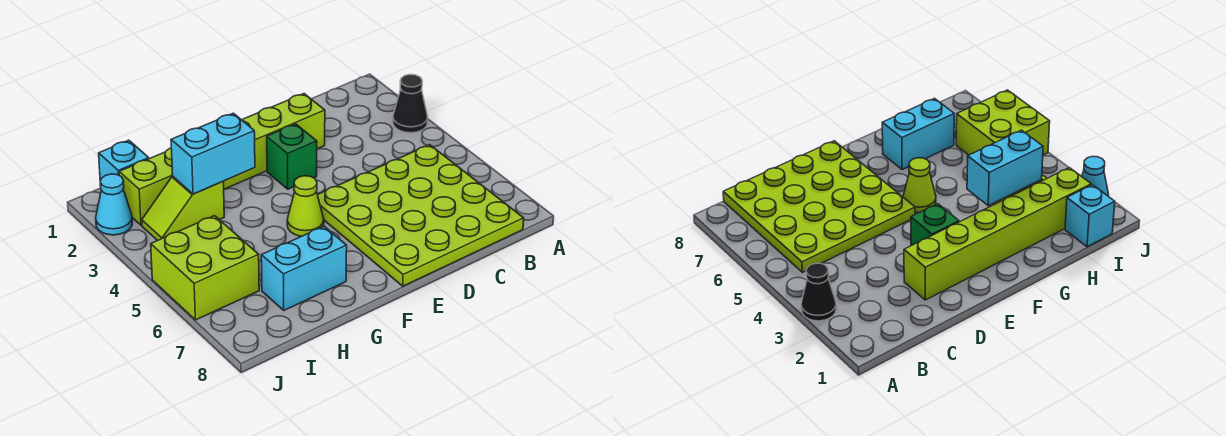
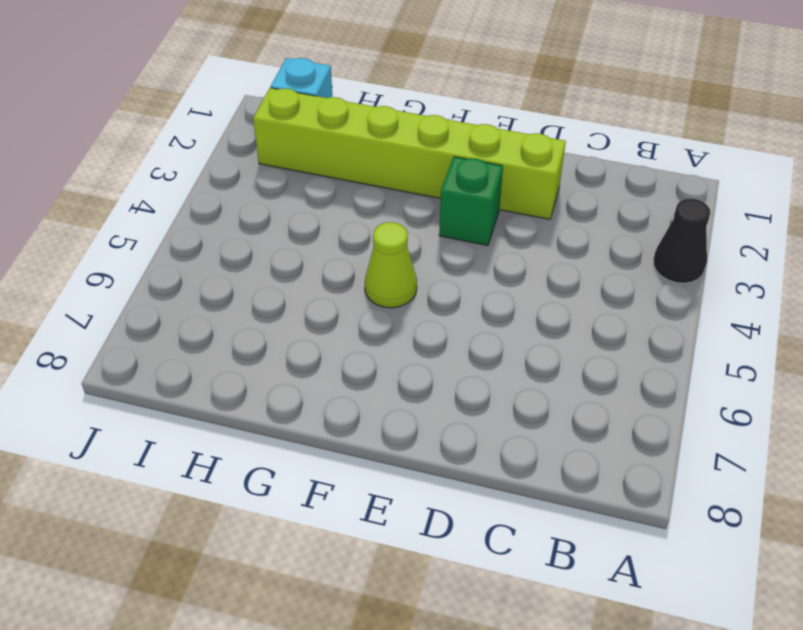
none -> lime 4x4 plate [318,145,524,286]
none -> cyan 1x2 brick [261,226,347,310]

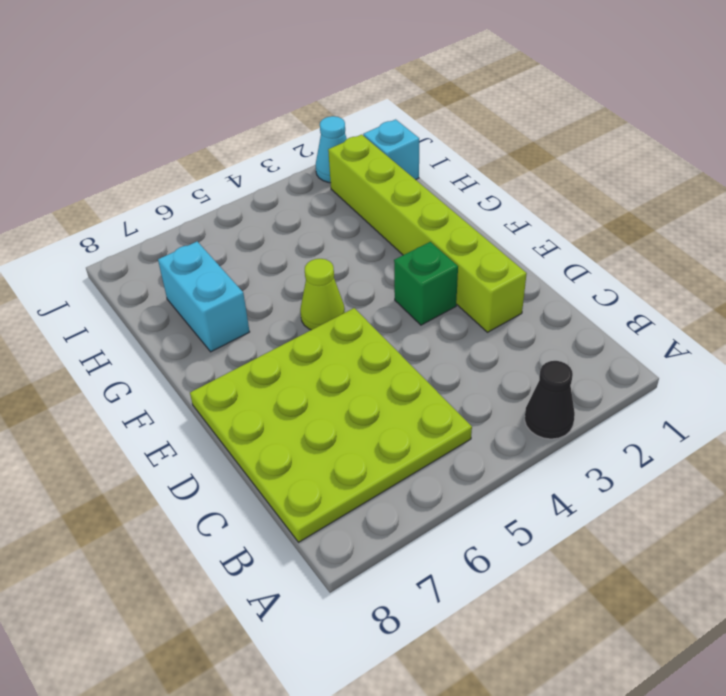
none -> lime 1x2 slope [142,177,224,240]
none -> lime 2x2 brick [151,216,259,320]

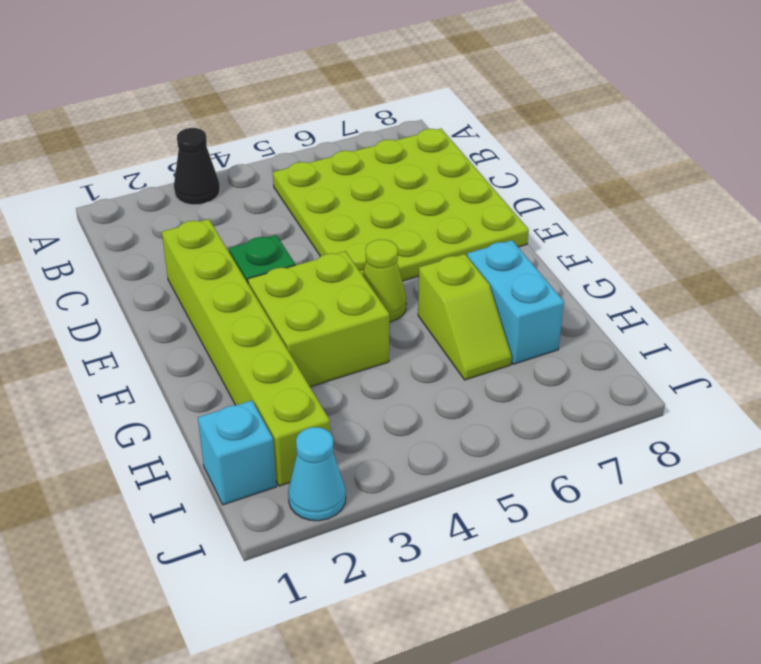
lime 2x2 brick [248,251,389,387] -> lime 2x2 brick moved to [151,216,259,320]
lime 1x2 slope [418,254,512,380] -> lime 1x2 slope moved to [142,177,224,240]
none -> cyan 1x2 brick [171,113,255,194]

